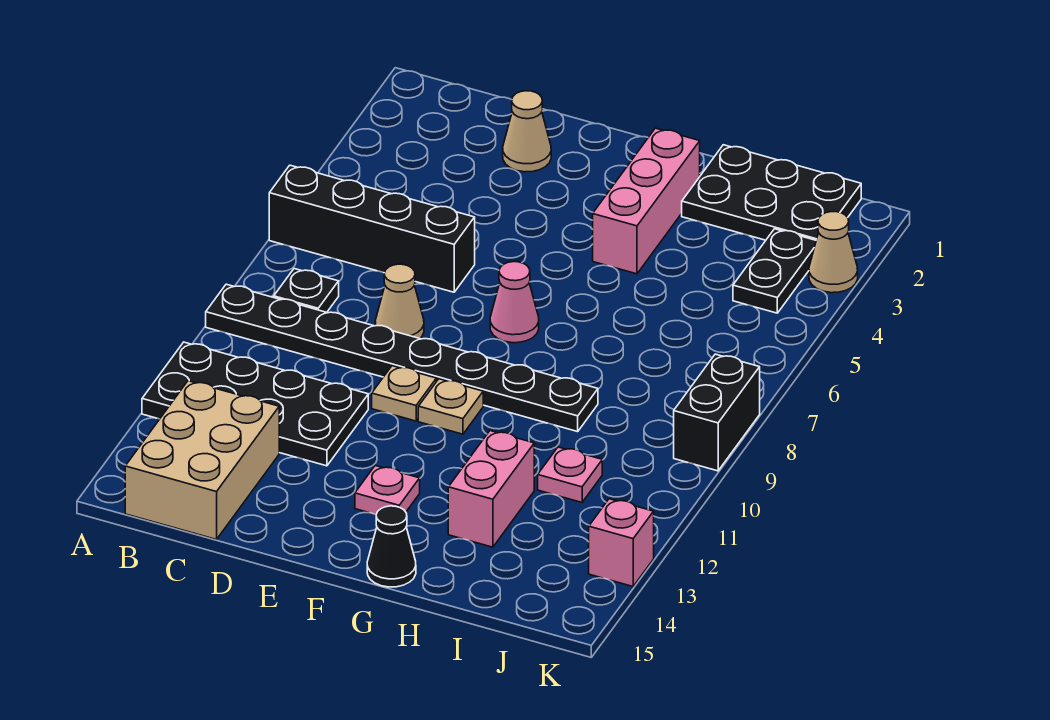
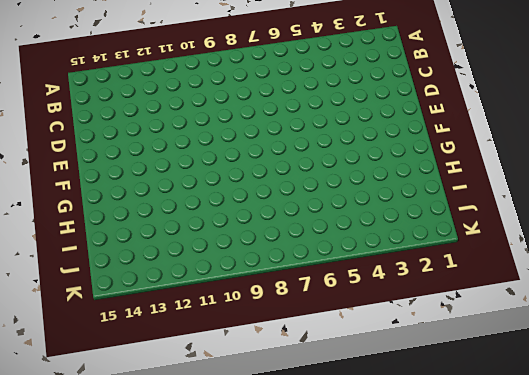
none -> black 1x4 brick [269,165,475,292]
none -> black 1x8 plate [206,284,598,432]
none -> black 2x4 plate [142,342,368,466]

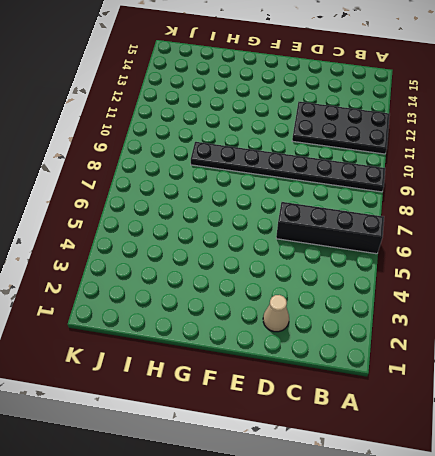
none -> black 1x1 plate [274,269,339,312]
none -> tan 2x3 brick [125,381,279,540]
none -> tan 1x1 cone [375,264,424,338]

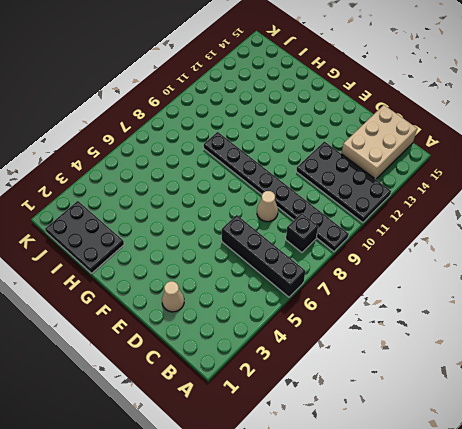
black 1x1 brick [286,213,318,252] -> black 1x1 plate [274,269,339,312]
none -> tan 1x1 plate [372,366,436,421]
none -> pink 1x1 cone [490,262,539,343]
none -> tan 1x1 plate [418,379,483,434]

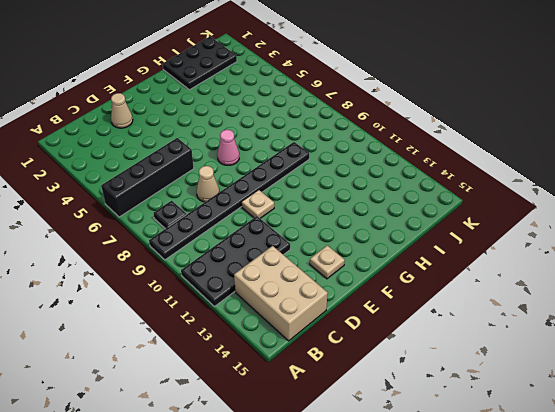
tan 1x1 plate [310,246,345,279] -> tan 1x1 plate moved to [418,379,483,434]
none -> pink 1x1 plate [355,466,420,515]
none -> pink 1x3 brick [593,128,700,274]
none -> black 1x1 cone [367,506,416,587]

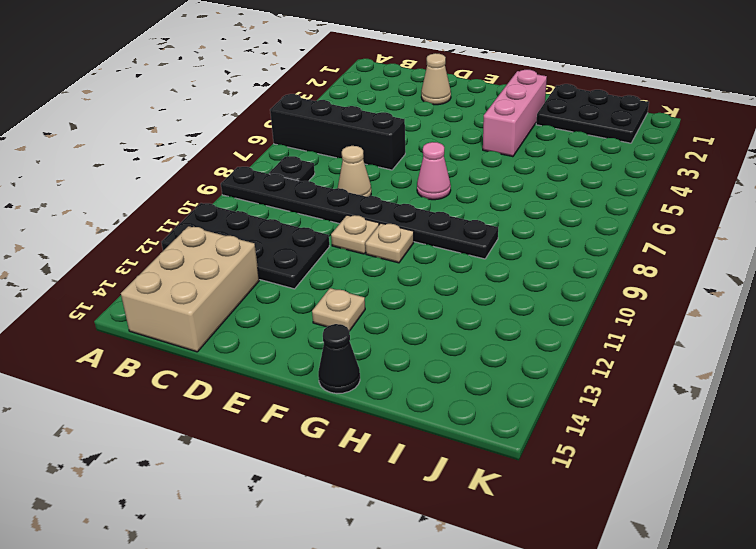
tan 1x1 plate [312,288,365,331] -> pink 1x1 plate [355,466,420,515]
none -> pink 1x2 brick [448,431,534,547]
none -> pink 1x1 plate [538,447,602,502]
none -> black 1x2 plate [733,229,816,313]

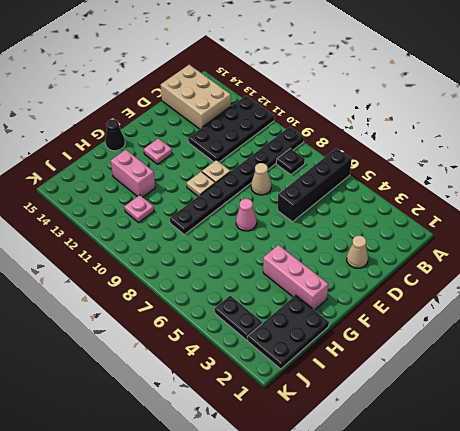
none -> tan 1x1 cone [809,212,858,293]
none -> black 1x2 brick [674,354,760,471]
none -> pink 1x1 brick [589,499,654,586]

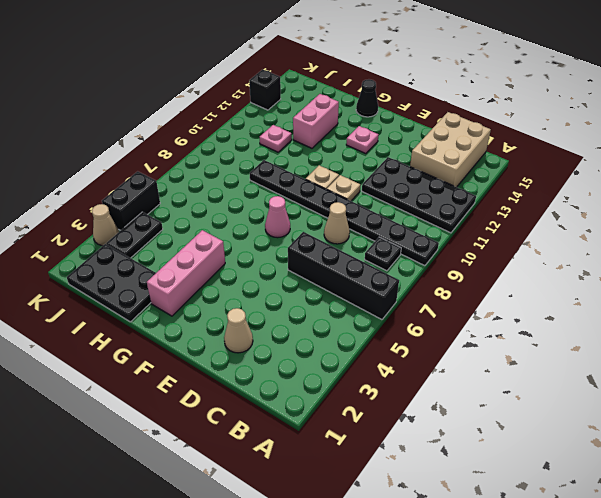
black 1x2 brick [102,171,160,230] -> black 1x2 brick moved to [674,354,760,471]
black 1x1 brick [249,70,281,110] -> pink 1x1 brick [589,499,654,586]

